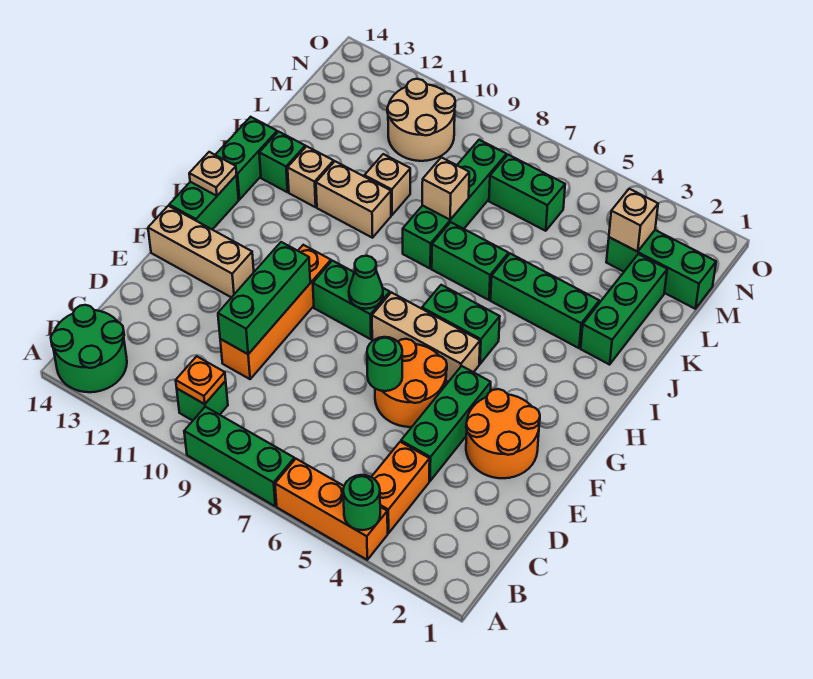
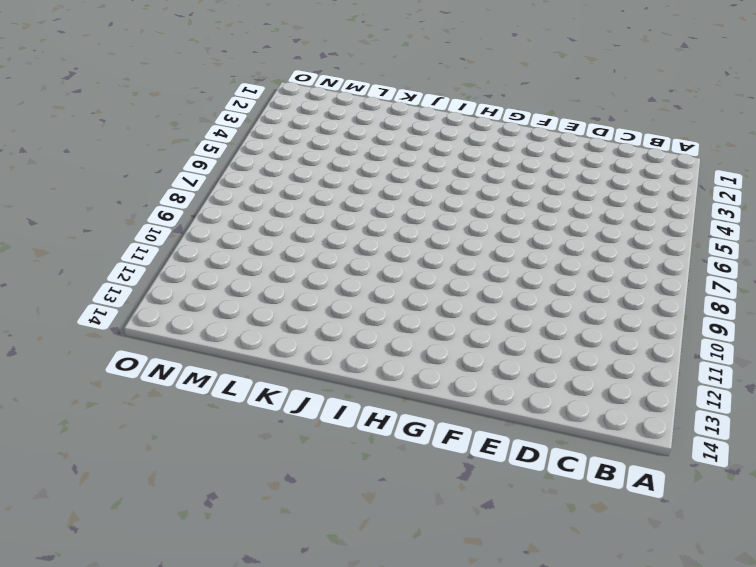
none -> orange 1x3 brick [275,459,388,560]
none -> green 1x3 brick [184,407,294,506]
none -> green 2x2 round brick [51,305,127,392]
none -> orange 1x2 brick [372,442,430,533]

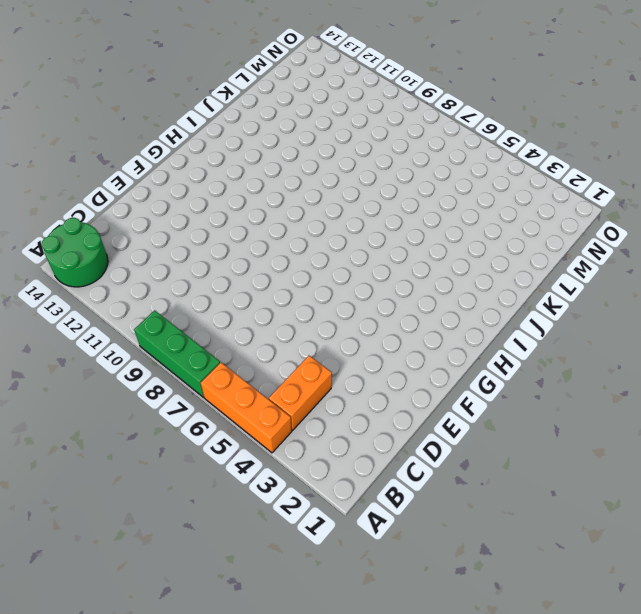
none -> green 1x1 brick [177,381,228,421]
none -> green 1x3 brick [401,366,491,481]
none -> orange 1x4 brick [220,245,331,379]
none -> orange 2x2 round brick [466,389,540,478]

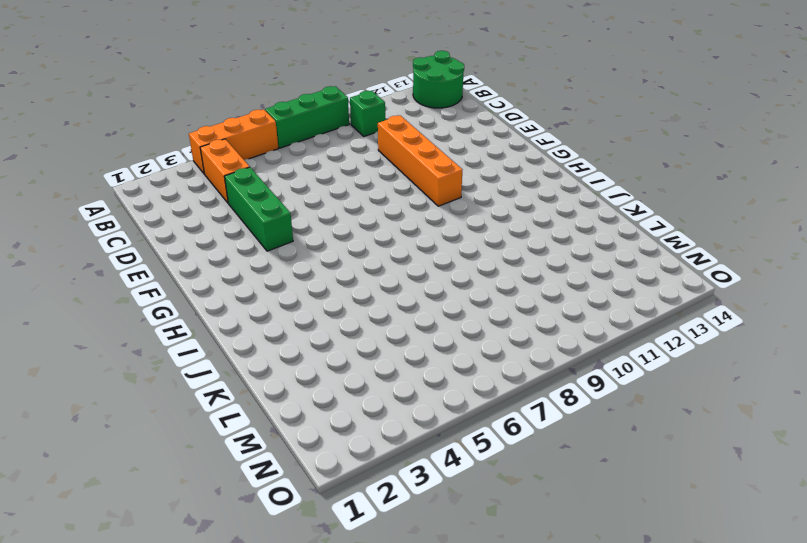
none -> orange 2x2 round brick [466,389,540,478]
none -> orange 2x2 round brick [375,339,447,427]
none -> tan 1x3 brick [148,206,254,298]
none -> tan 1x3 brick [372,292,480,382]

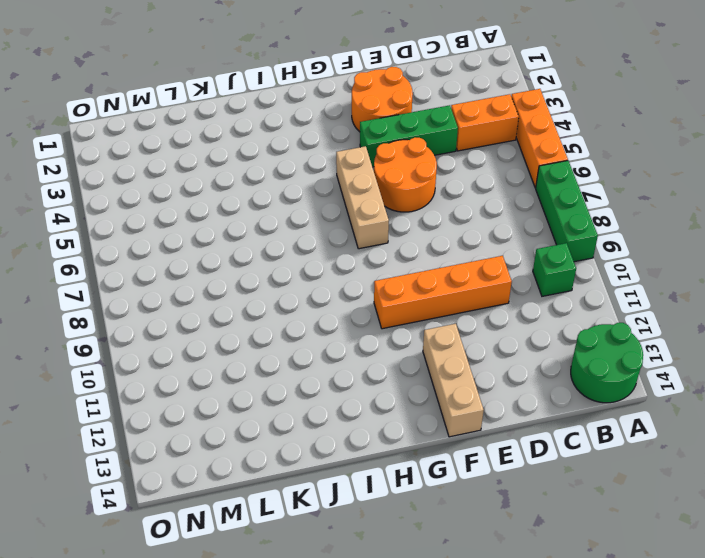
none -> green 1x2 brick [313,261,390,339]
none -> green 1x2 brick [169,175,239,230]
none -> green 1x2 brick [422,285,500,364]
none -> green 1x2 brick [216,117,277,200]

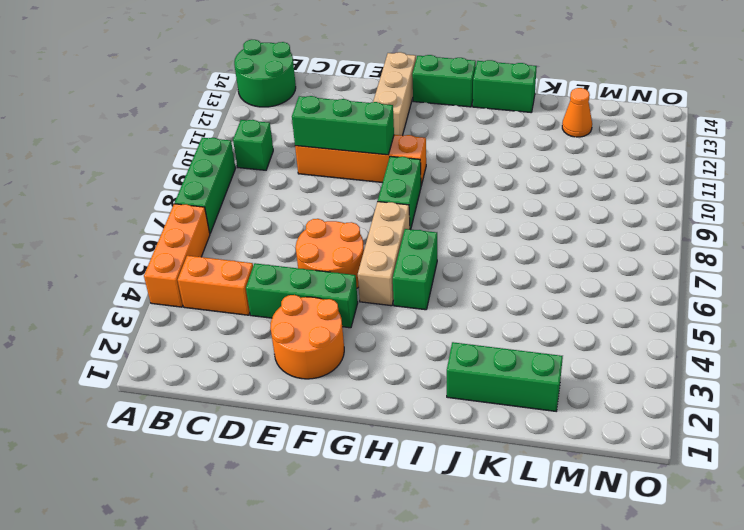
orange 1x1 cone [562,88,592,137] -> none
none -> green 1x3 brick [491,254,599,348]
none -> green 1x2 brick [432,222,509,300]
none -> green 1x4 brick [403,140,507,268]
none -> tan 1x2 brick [316,161,391,238]

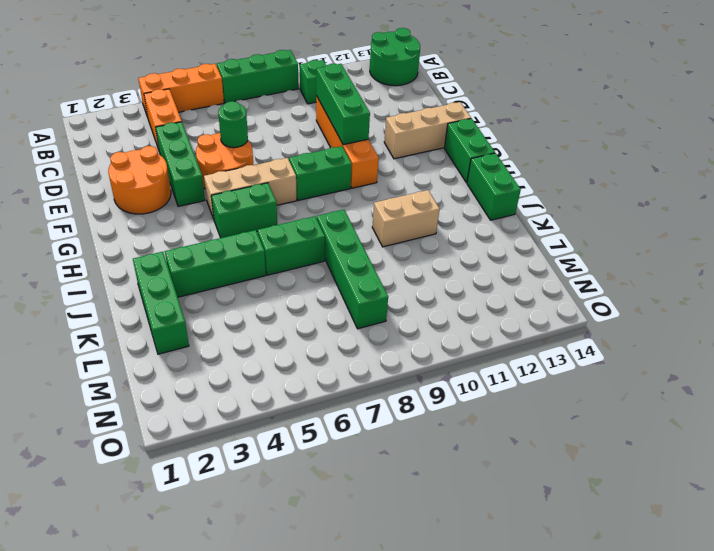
none -> tan 1x1 brick [288,146,334,207]
none -> green 1x1 brick [259,132,305,192]
none -> tan 1x1 brick [364,154,410,215]
none -> green 1x3 brick [606,230,716,309]

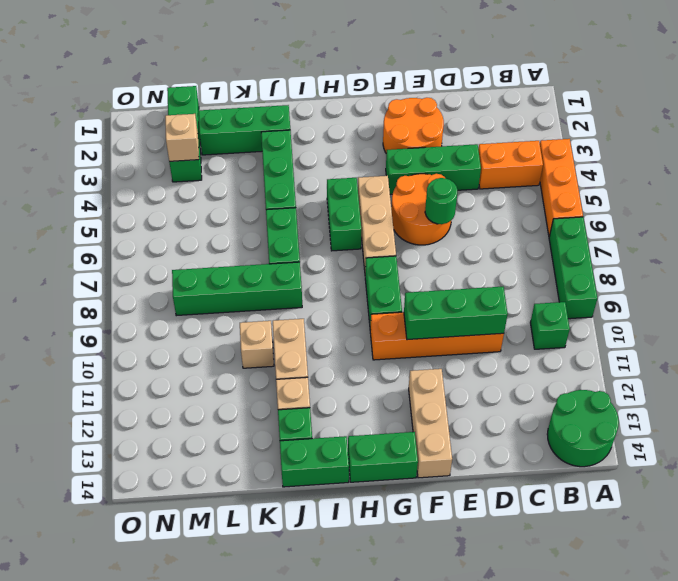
none -> green 1x2 brick [489,155,565,231]
none -> tan 2x2 round brick [387,79,455,161]
none -> green 1x1 round brick [343,475,380,530]
none -> orange 1x1 plate [176,356,226,404]

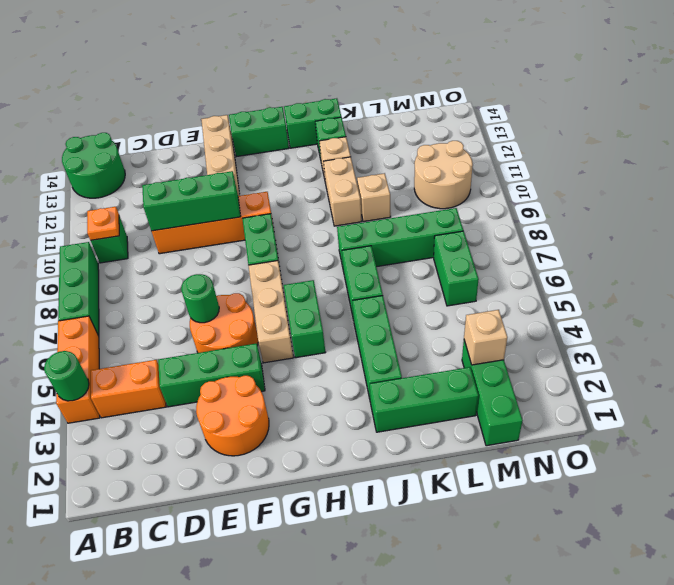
none -> green 1x1 cone [349,256,383,309]
none -> tan 1x1 plate [189,152,237,196]
none -> tan 1x1 brick [422,157,469,220]

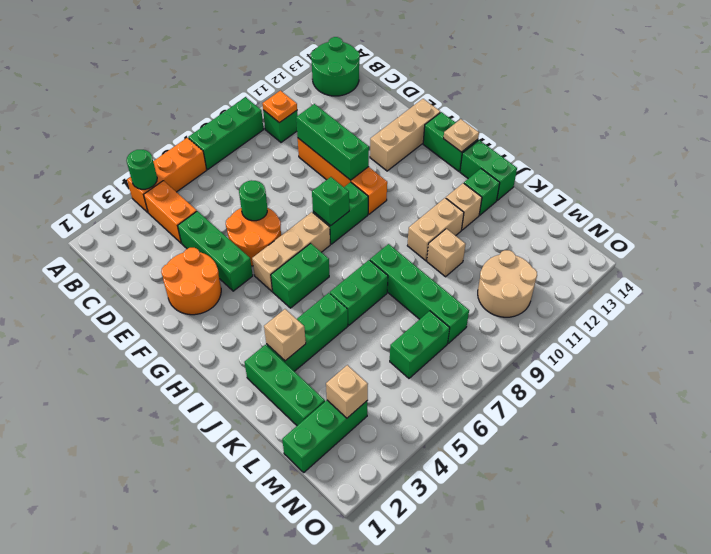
green 1x1 brick [312,177,349,226] -> green 1x1 cone [349,256,383,309]
tan 1x1 brick [264,309,306,361] -> tan 1x1 brick moved to [422,157,469,220]

